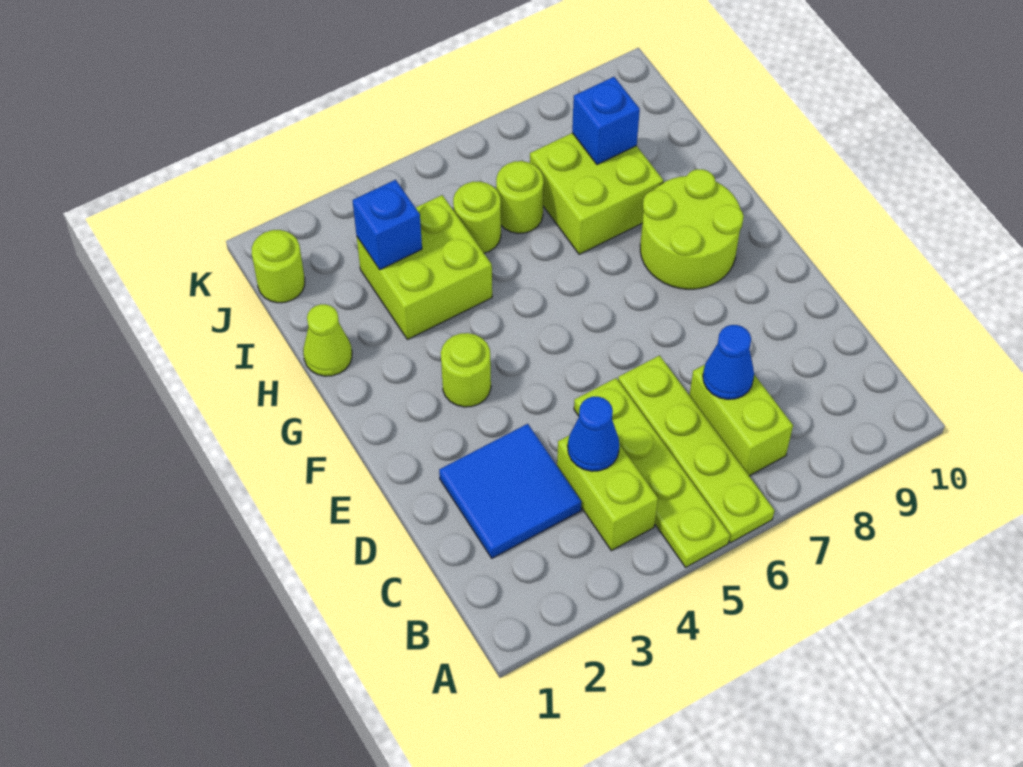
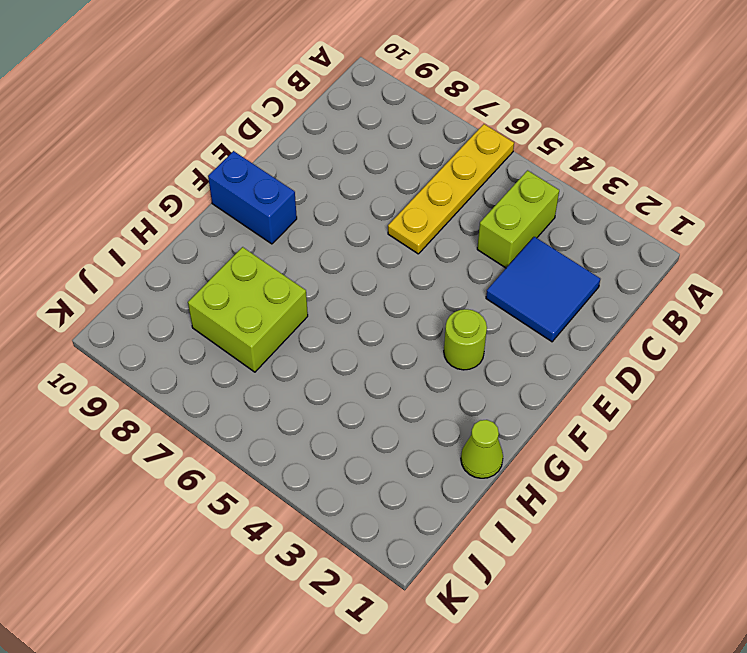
yellow 1x4 plate [388,124,514,254] -> lime 1x4 plate [618,356,775,543]
blue 1x2 brick [208,151,297,244] -> lime 2x2 round brick [640,169,744,289]
none -> lime 1x4 plate [574,378,730,567]
none -> lime 1x2 brick [689,365,793,476]
none -> lime 2x2 brick [357,195,492,340]

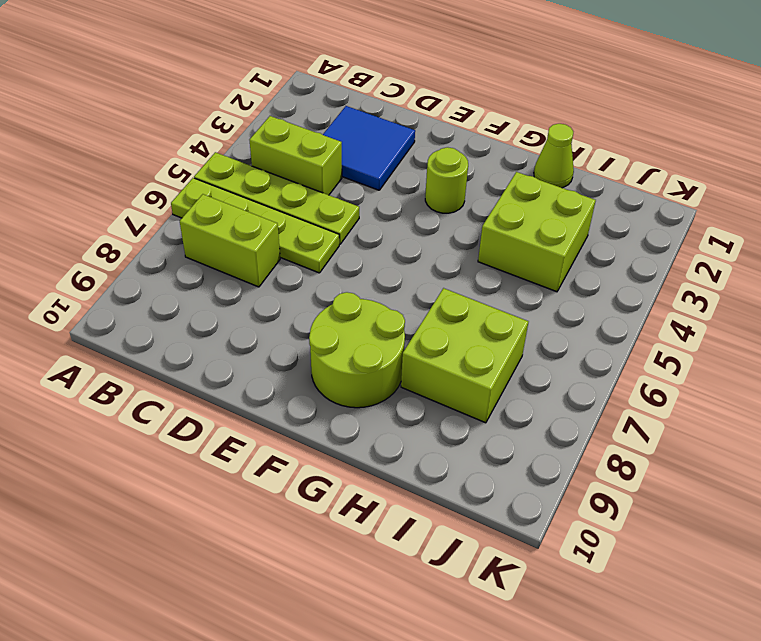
none -> lime 1x1 round brick [453,181,501,253]
none -> lime 1x1 round brick [496,161,544,233]
none -> lime 1x1 round brick [252,230,305,303]

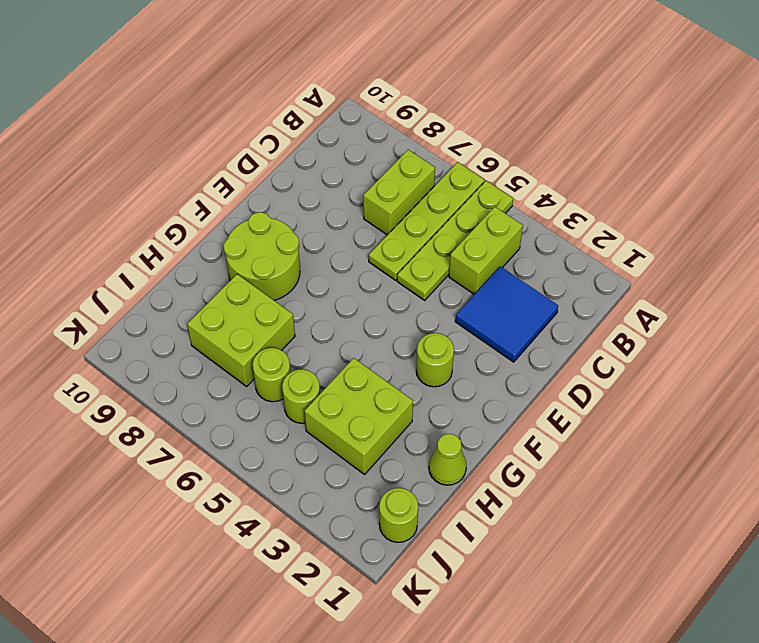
none -> blue 1x1 cone [568,397,619,471]
none -> blue 1x1 cone [703,325,754,399]
none -> blue 1x1 brick [353,180,422,270]

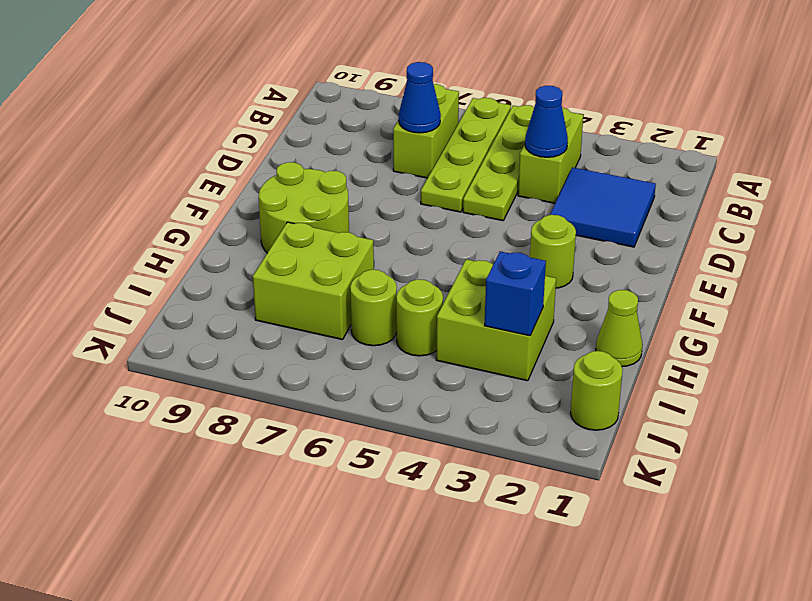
none -> blue 1x1 brick [572,77,640,165]

